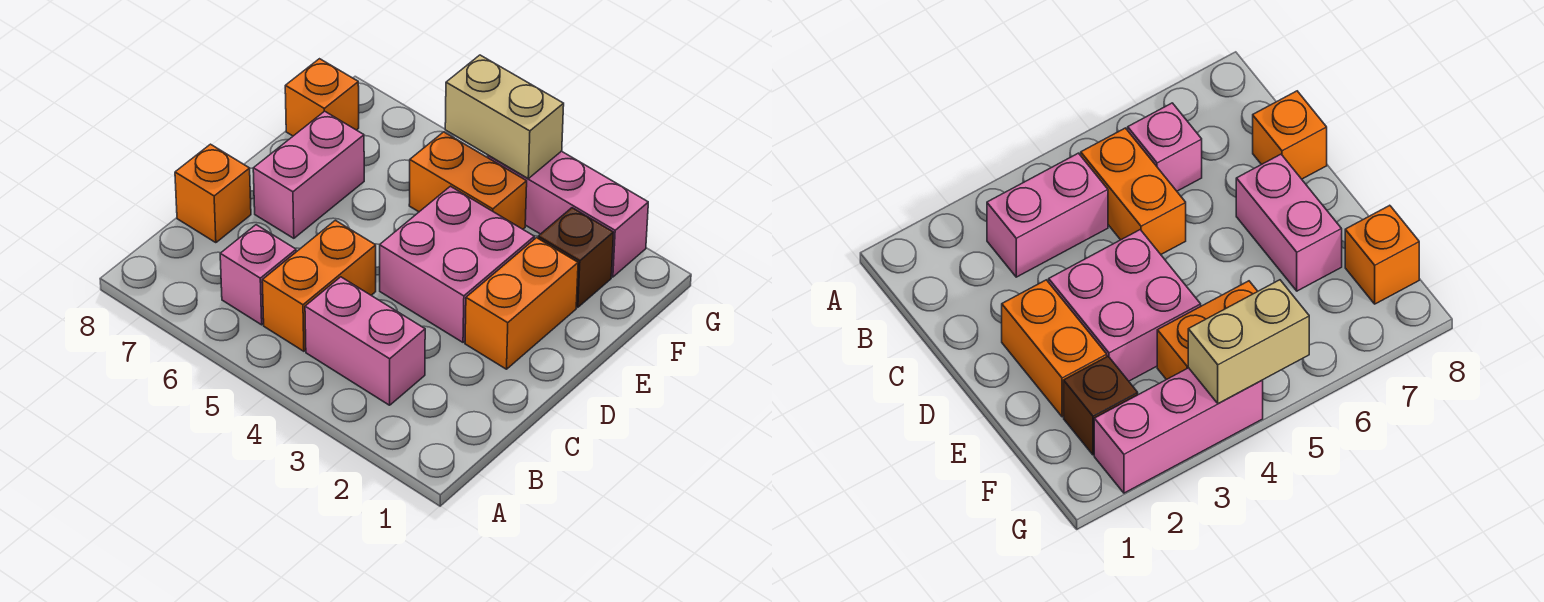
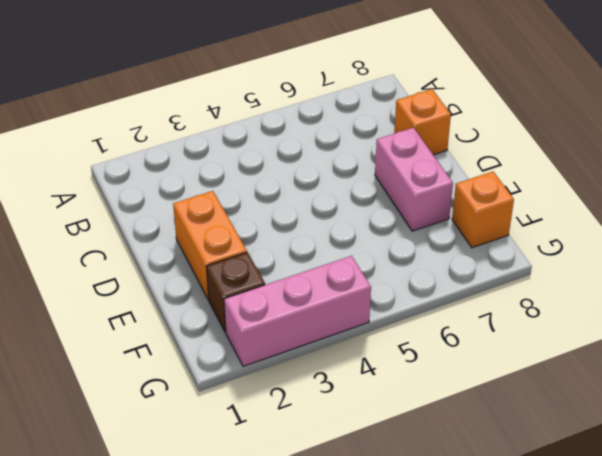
none -> pink 1x2 brick [305,277,425,405]
none -> orange 1x2 brick [262,220,376,351]
none -> pink 1x1 brick [220,225,296,325]

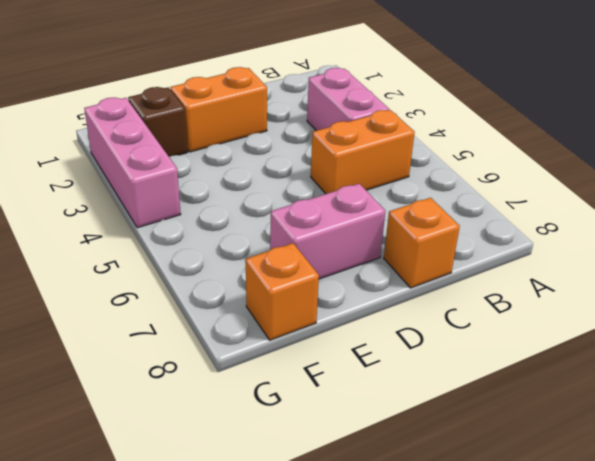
none -> pink 1x1 brick [220,225,296,325]
none -> pink 2x2 brick [380,186,534,342]
none -> orange 1x2 brick [409,132,527,229]

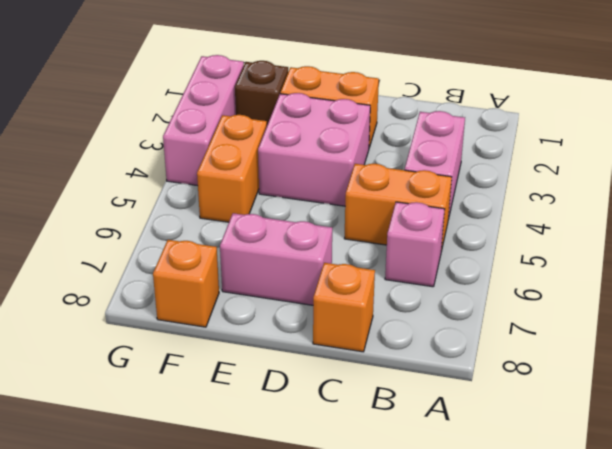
none -> tan 1x2 brick [445,55,564,179]

